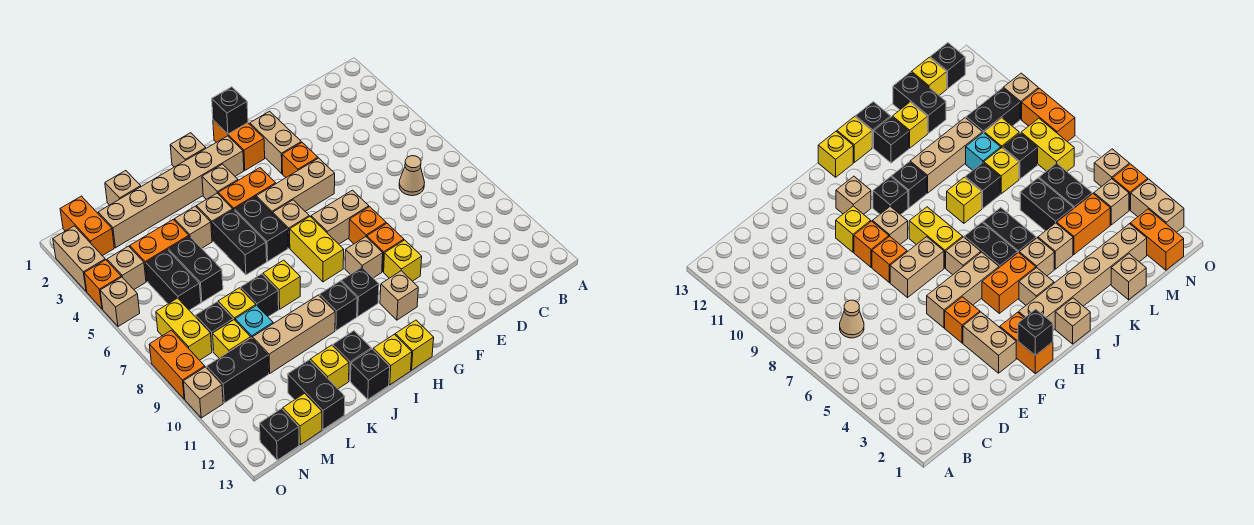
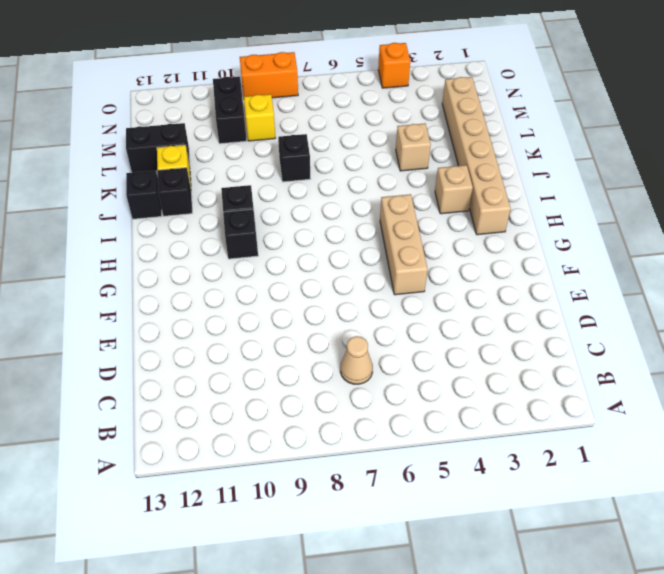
none -> tan 1x2 brick [250,111,301,174]
none -> orange 1x1 brick [282,142,318,177]
none -> tan 1x2 brick [311,190,369,244]
none -> orange 1x1 brick [349,207,386,244]

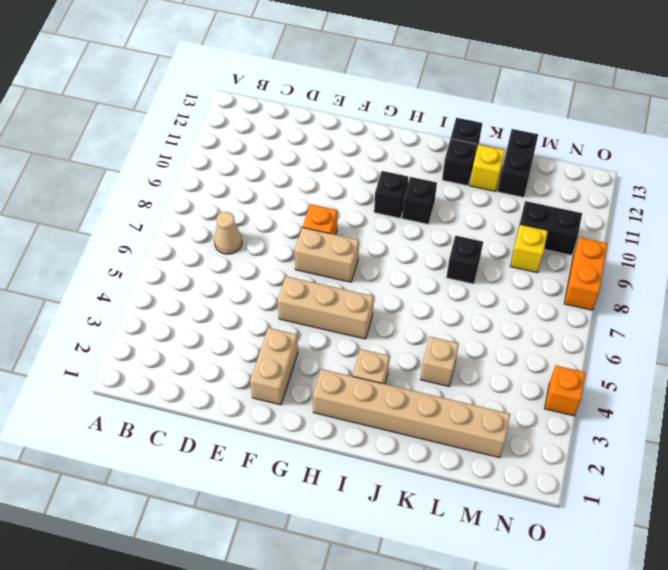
none -> orange 1x1 brick [282,142,318,177]
none -> orange 1x1 brick [367,223,404,272]
none -> yellow 1x1 brick [384,240,422,281]
none -> orange 1x2 brick [213,120,265,170]

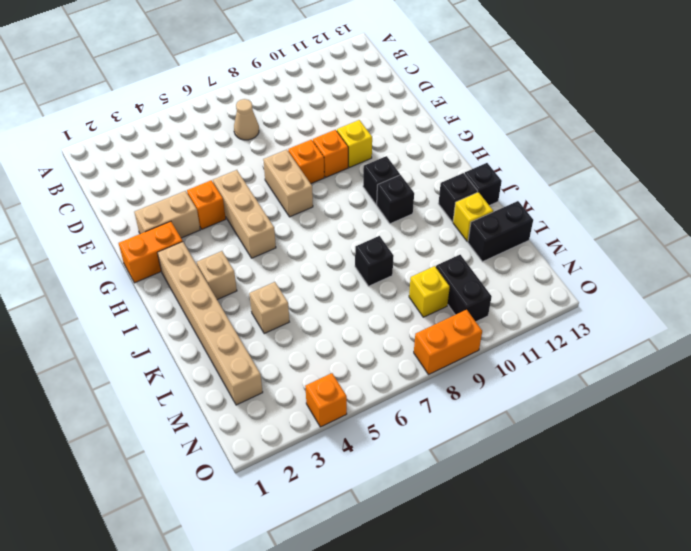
none -> tan 1x1 brick [345,237,383,278]
none -> tan 1x1 brick [380,271,418,320]
none -> orange 1x2 brick [218,168,276,211]
none -> tan 1x1 brick [273,200,309,248]

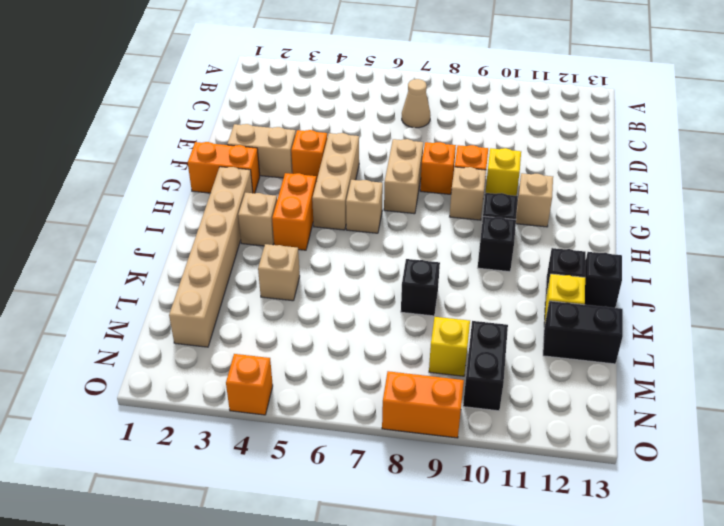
none -> yellow 1x2 brick [290,217,344,282]
none -> yellow 1x1 brick [395,320,434,370]
none -> tan 1x1 brick [170,133,206,167]
none -> black 1x2 brick [235,197,288,261]

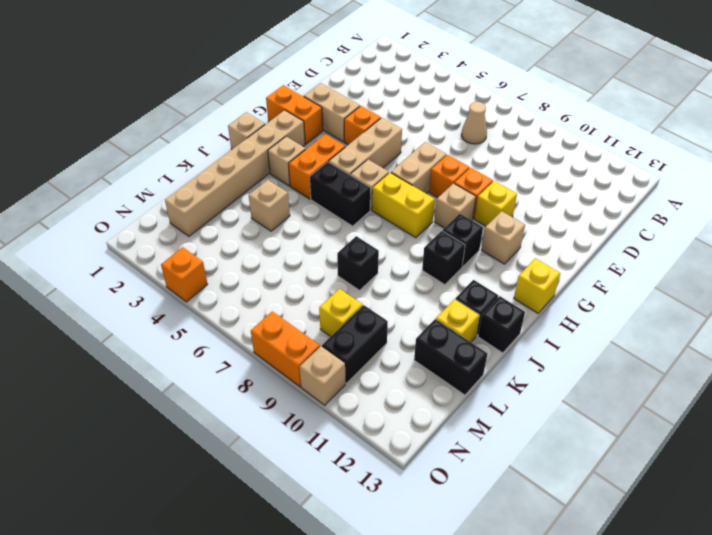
none -> yellow 1x1 brick [373,334,412,385]
none -> tan 1x1 brick [196,193,233,241]
none -> black 1x2 brick [213,210,267,275]
none -> yellow 1x1 brick [263,260,300,309]

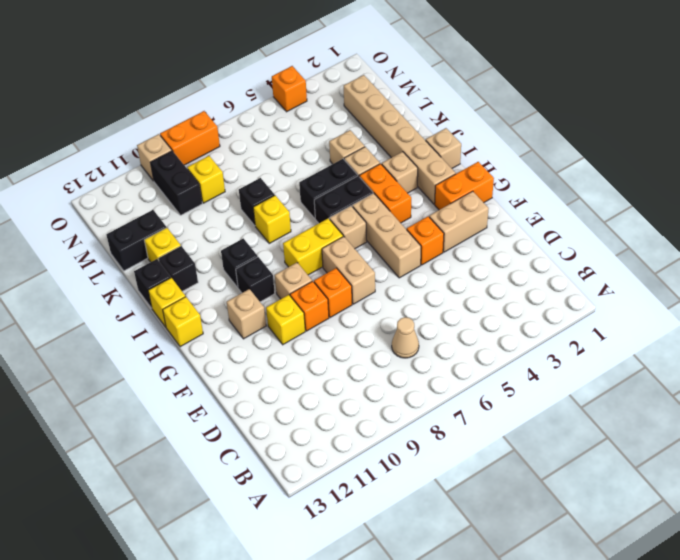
none -> tan 1x3 brick [253,295,335,373]
none -> tan 1x1 brick [105,171,141,205]
none -> orange 1x2 brick [130,220,189,281]
none -> black 1x2 brick [168,236,223,302]

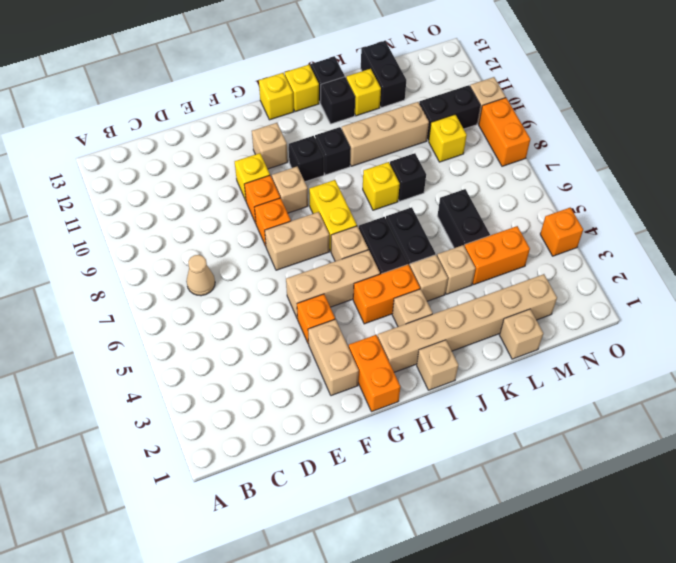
none -> yellow 1x1 brick [218,288,256,320]
none -> cyan 1x1 brick [235,305,273,339]
none -> black 1x2 brick [146,250,201,310]
none -> black 1x1 brick [196,302,233,352]

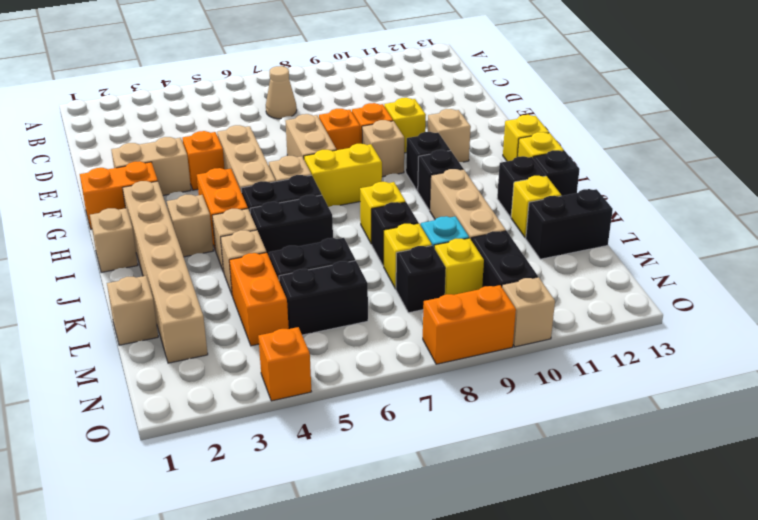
none -> yellow 1x1 brick [283,393,322,445]
none -> orange 1x2 brick [60,196,114,256]
none -> tan 1x1 brick [107,246,146,289]
none -> yellow 1x2 brick [156,298,212,360]

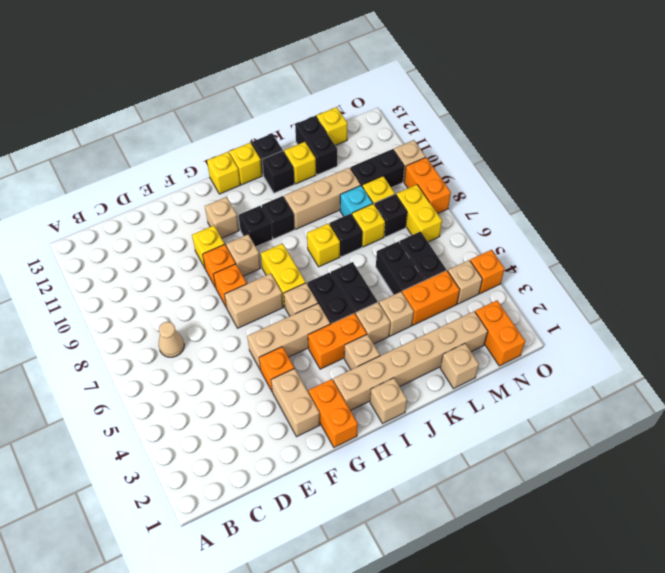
none -> black 1x1 brick [260,409,299,460]
none -> tan 1x2 brick [53,226,105,292]
none -> tan 1x1 brick [100,277,140,326]
none -> black 1x1 brick [212,87,248,134]

